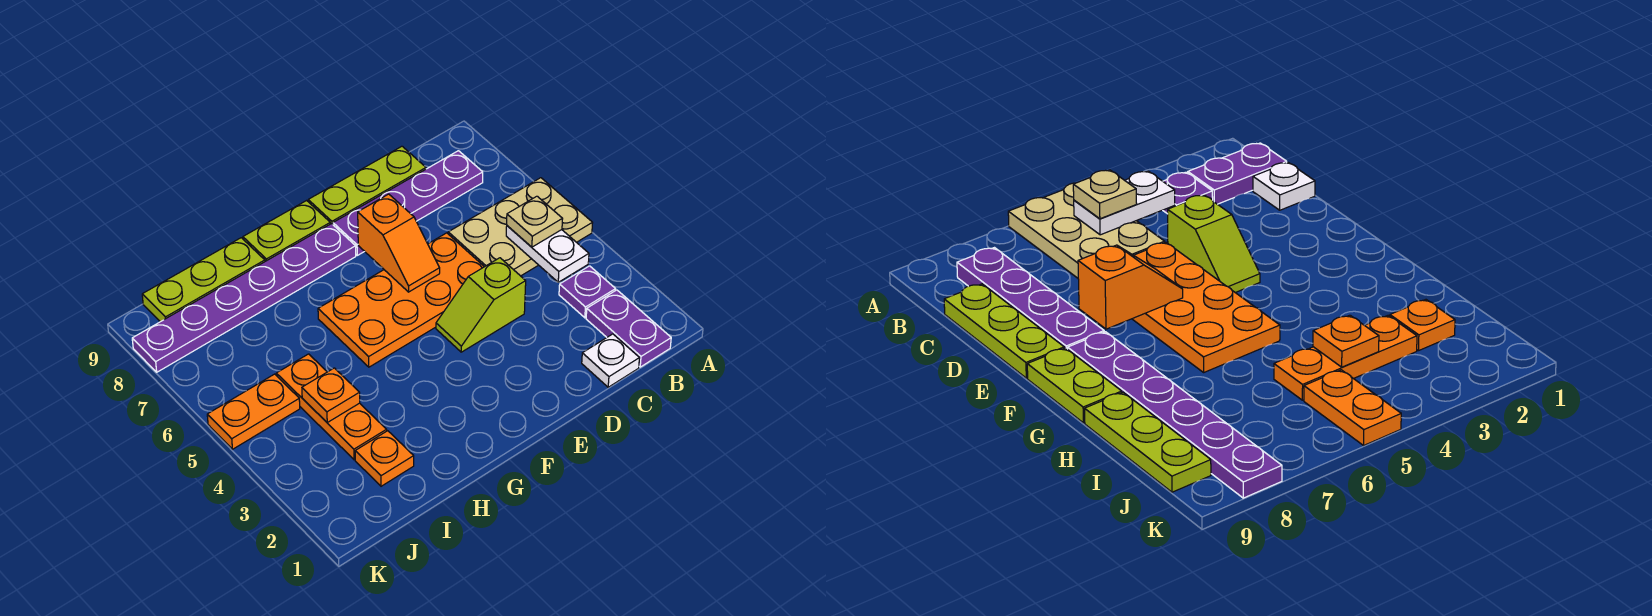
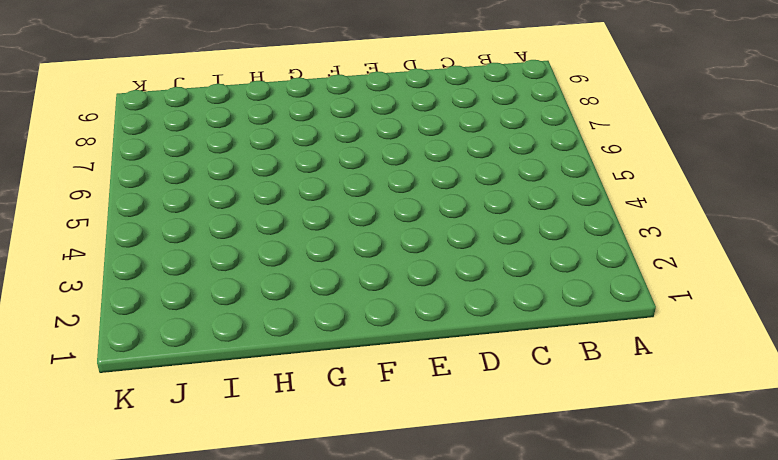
none -> tan 2x3 plate [448,178,592,276]
none -> purple 1x2 plate [586,290,671,367]
none -> purple 1x1 plate [559,266,616,318]

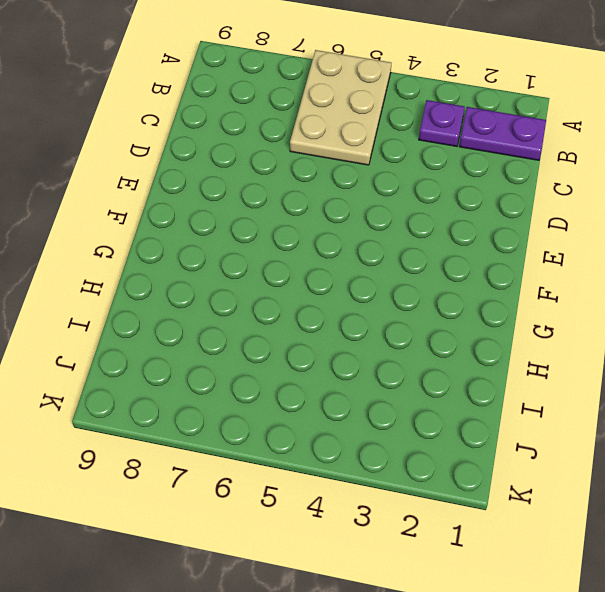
none -> purple 1x4 plate [333,151,483,255]
none -> white 1x1 plate [582,334,639,387]
none -> lime 1x3 plate [308,146,426,224]

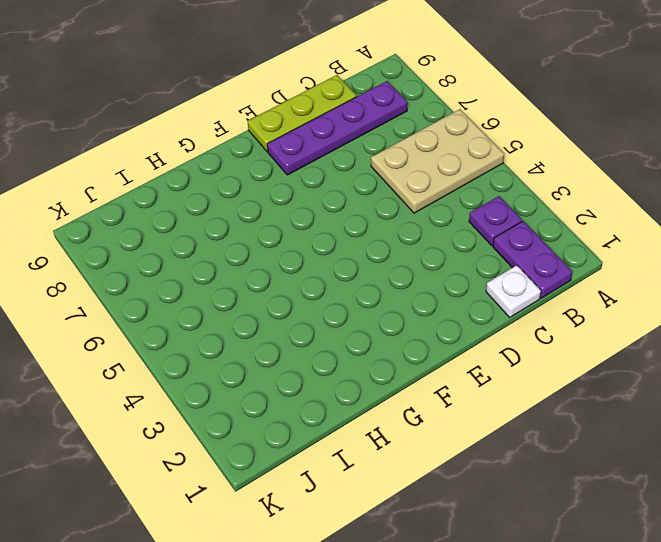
none -> lime 1x2 slope [436,258,526,352]
none -> orange 2x4 plate [318,233,484,367]
none -> purple 1x6 plate [132,224,356,372]

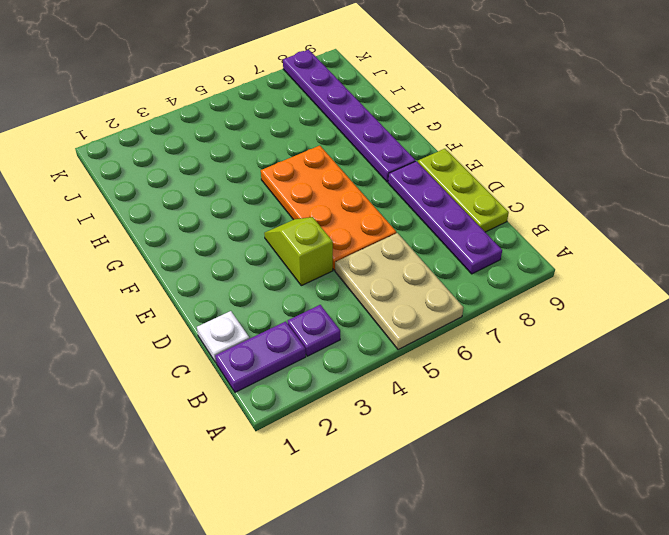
none -> lime 1x2 plate [243,201,330,261]
none -> lime 1x3 plate [142,238,265,322]
none -> orange 1x1 plate [355,431,414,486]

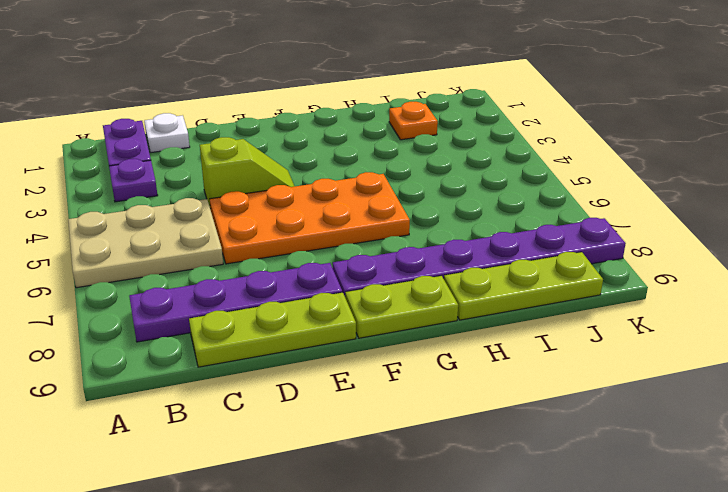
none -> orange 1x3 plate [276,354,387,460]
none -> orange 1x2 plate [207,374,300,449]
none -> white 1x2 plate [506,226,589,282]

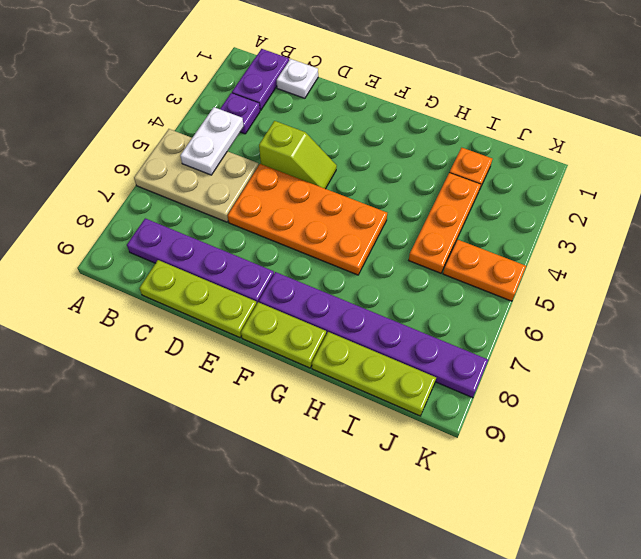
none -> orange 1x2 slope [358,194,440,292]
none -> orange 1x1 plate [302,368,360,422]
none -> tan 1x1 plate [507,196,562,247]

